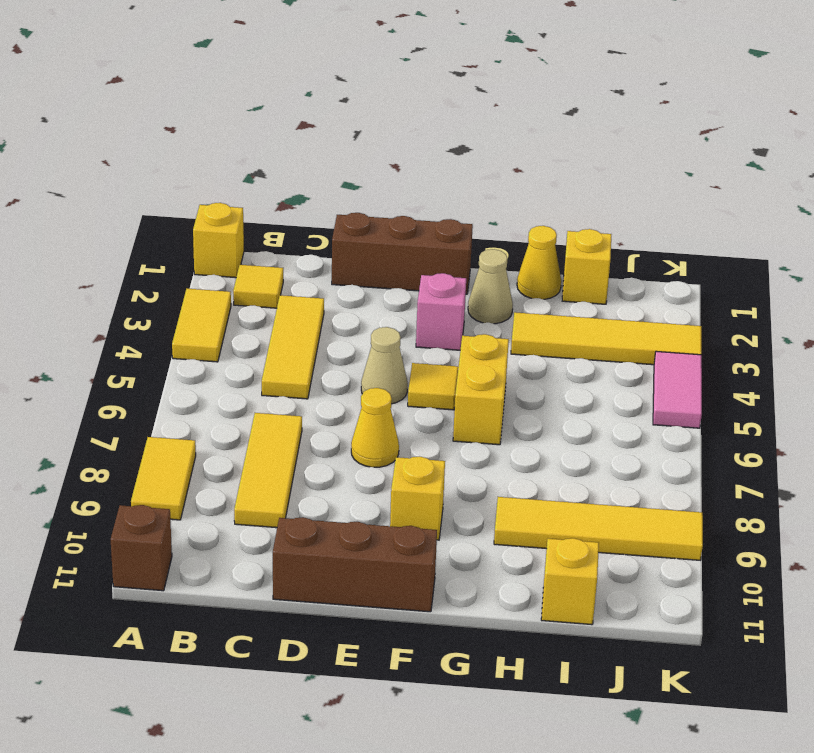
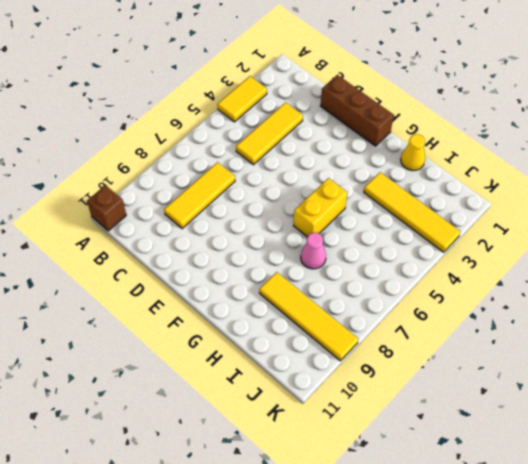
pink 1x1 cone [301,233,326,269] -> none
none -> yellow 1x1 brick [193,203,244,278]
none -> yellow 1x2 tile [131,437,196,520]
none -> yellow 1x1 tile [233,265,283,308]

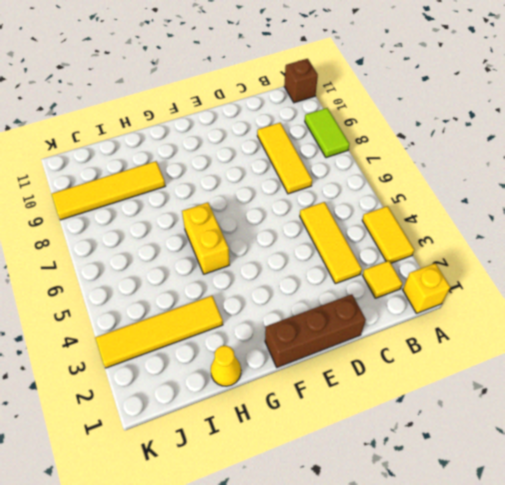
lime 1x2 tile [305,108,349,158] -> yellow 1x2 tile [131,437,196,520]
none -> brown 1x3 brick [273,517,437,612]
none -> tan 1x1 cone [361,327,408,404]
none -> yellow 1x1 cone [351,388,399,467]

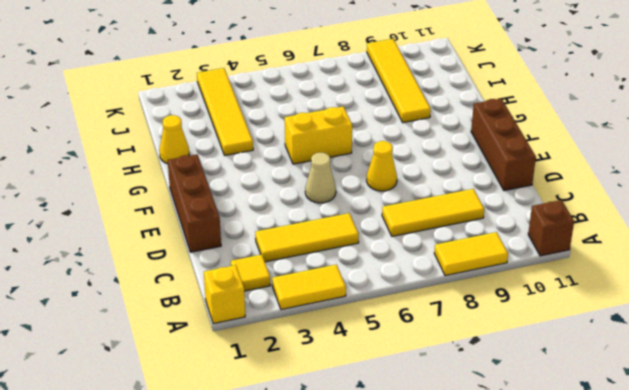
none -> pink 1x1 brick [416,273,466,350]
none -> yellow 1x1 tile [408,363,458,410]
none -> yellow 1x1 brick [390,457,445,540]

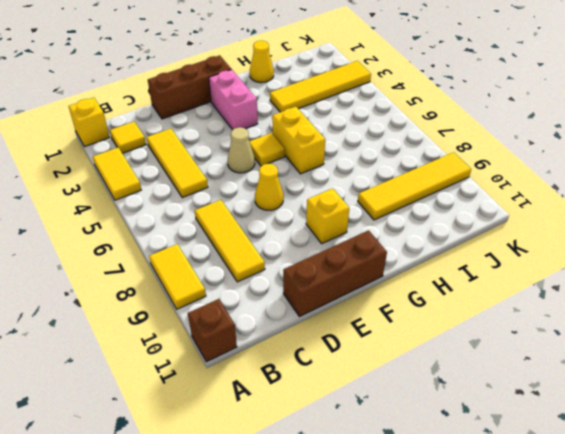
pink 1x2 brick [209,69,258,130] -> pink 1x1 brick [416,273,466,350]
none -> tan 1x1 cone [468,249,513,324]
none -> yellow 1x1 brick [562,229,611,304]
none -> yellow 1x1 brick [541,538,599,625]

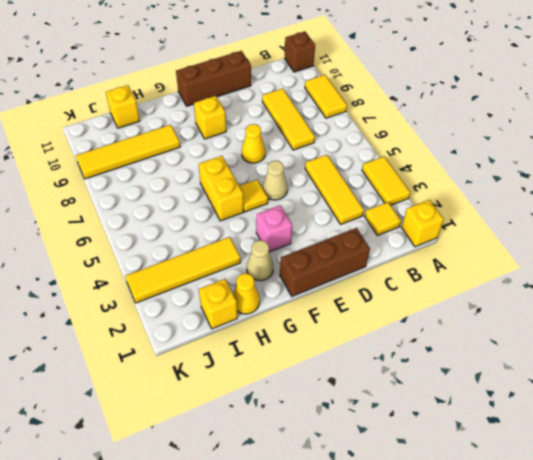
none -> pink 1x2 tile [653,351,702,428]

